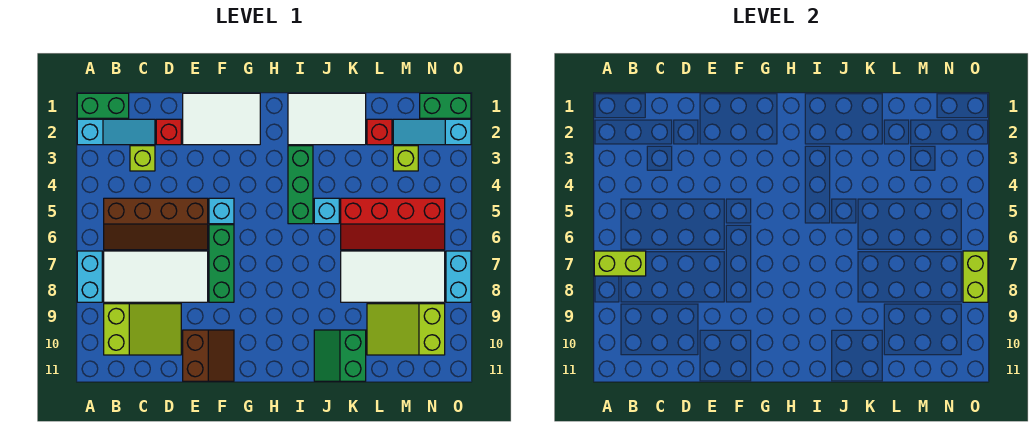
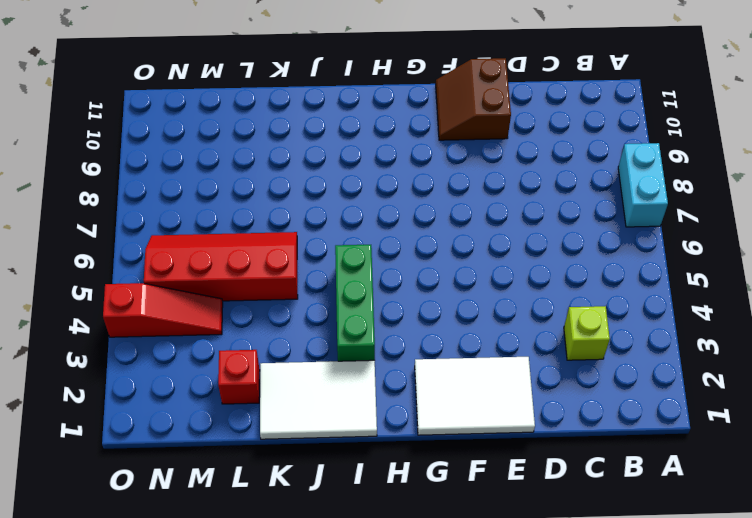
red 1x3 slope [103,283,223,337] -> none
none -> green 1x2 brick [77,93,129,118]
none -> cyan 1x3 slope [77,119,155,145]
none -> brown 2x4 slope [104,198,208,250]

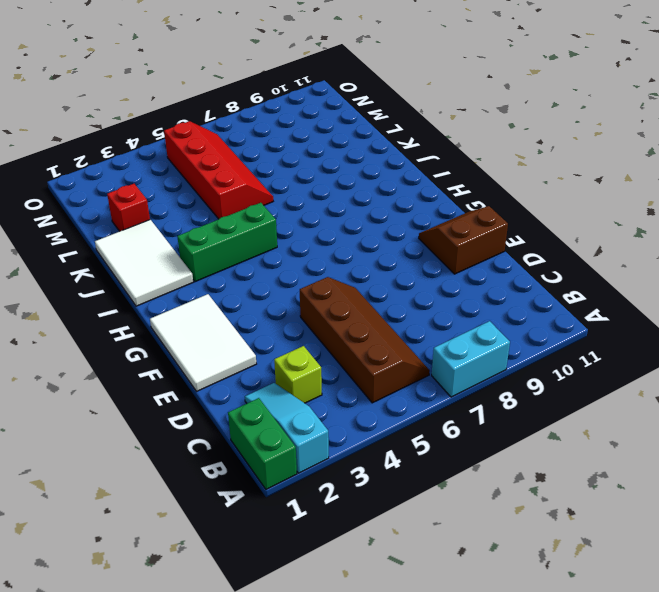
none -> white 2x4 tile [104,251,208,302]
none -> lime 2x3 slope [104,304,181,355]
none -> red 1x1 brick [156,119,181,145]

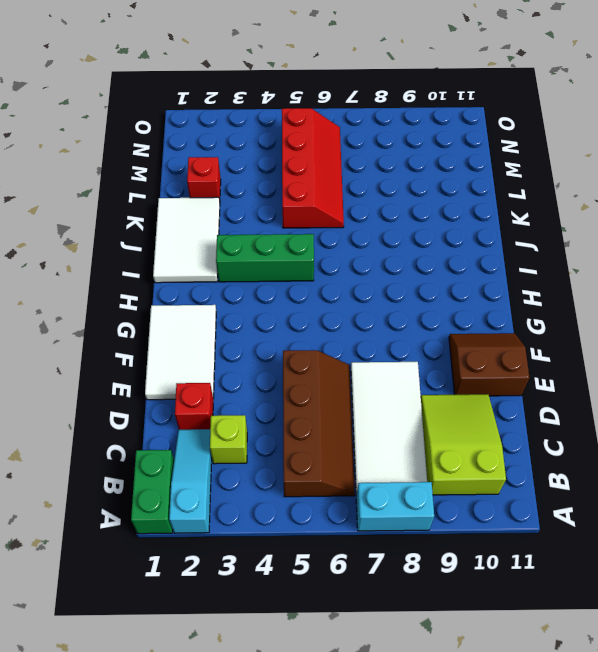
none -> cyan 1x1 brick [209,198,234,224]
none -> green 1x3 brick [209,225,234,302]
none -> cyan 1x1 brick [314,198,339,224]

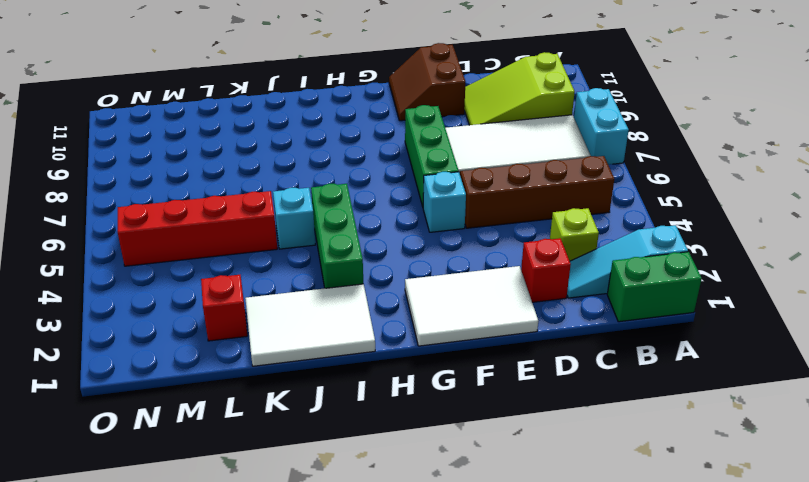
none -> green 2x2 slope [314,330,366,381]
none -> white 2x4 tile [341,251,445,302]
none -> lime 2x3 slope [367,304,445,355]

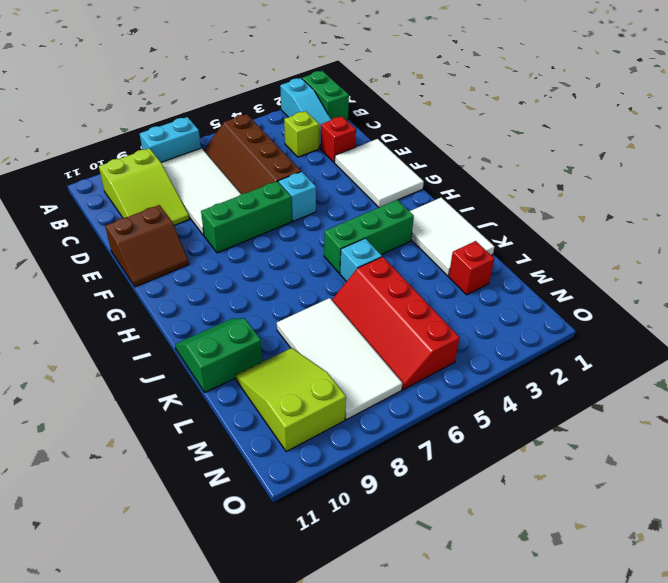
none -> cyan 1x3 slope [393,119,471,145]
none -> lime 1x1 brick [393,146,418,171]
none -> green 1x2 brick [420,93,471,118]

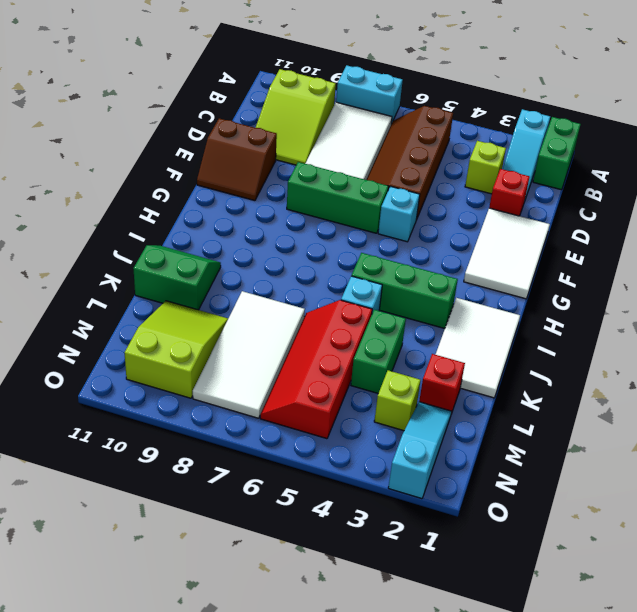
green 1x2 brick [351,310,406,393] -> green 1x2 brick moved to [420,93,471,118]
none -> cyan 1x2 brick [446,251,471,302]
none -> lime 1x2 brick [594,251,646,276]
none -> lime 1x2 brick [963,251,988,302]

